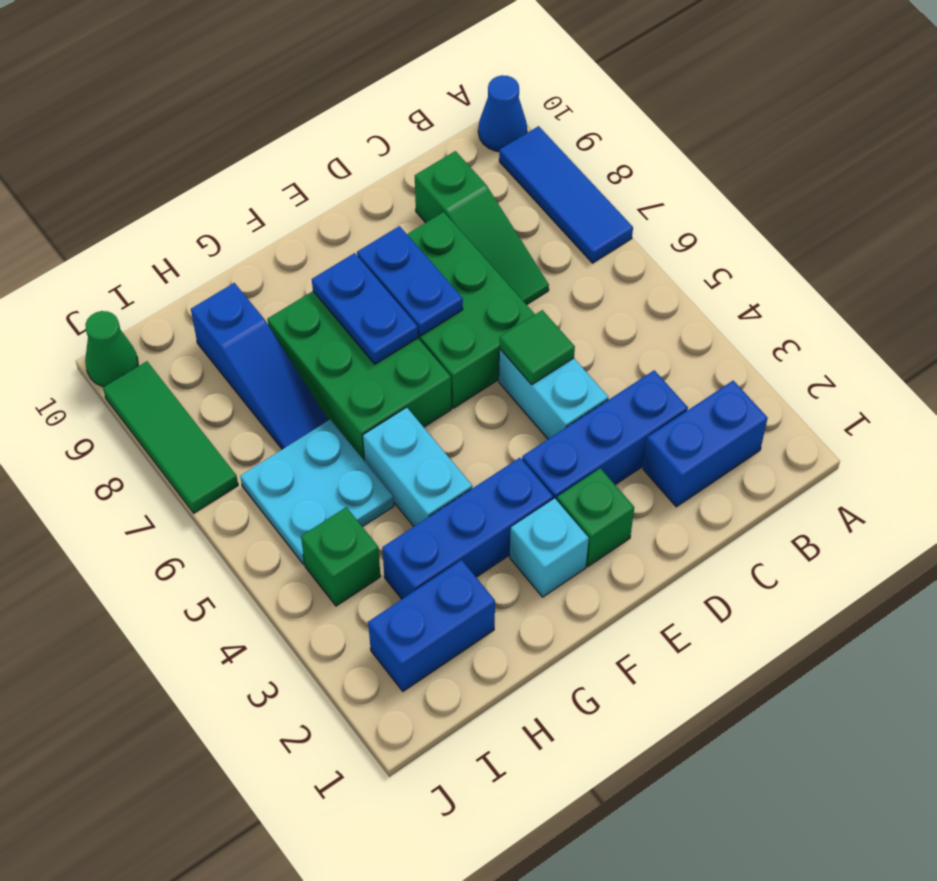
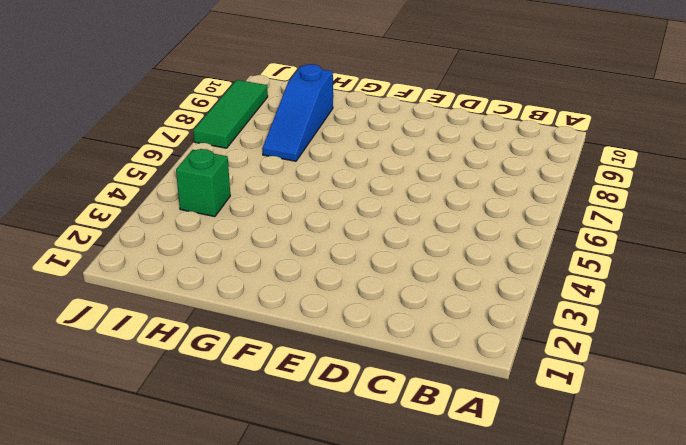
none -> blue 1x3 tile [499,126,633,263]
none -> blue 1x1 cone [478,75,527,151]
none -> blue 1x2 brick [643,381,768,507]

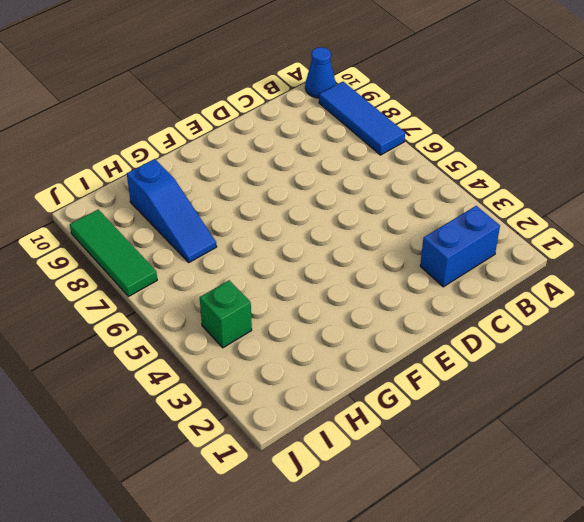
none -> blue 1x3 brick [522,370,688,500]
none -> green 1x3 slope [415,151,549,305]
none -> cyan 1x2 brick [499,349,608,439]

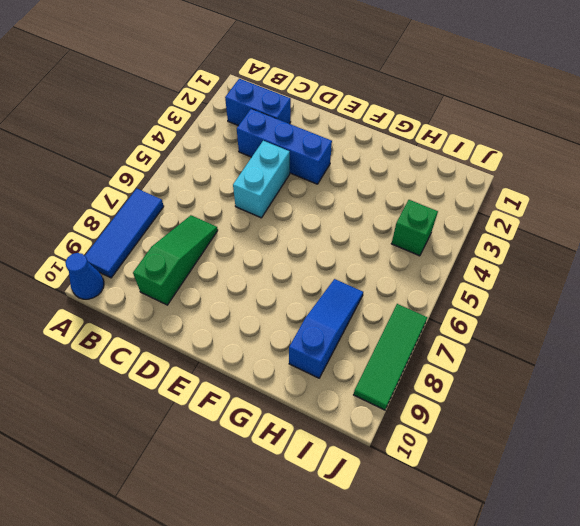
none -> green 2x3 brick [407,212,535,408]
none -> green 1x1 brick [557,468,634,567]
none -> cyan 1x1 brick [510,498,589,597]

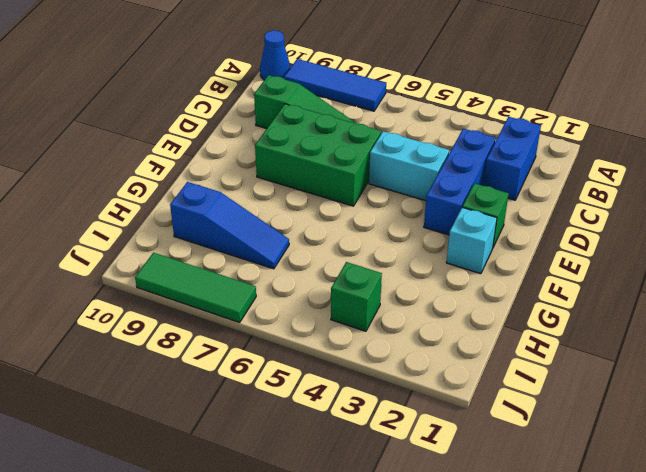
none -> blue 1x3 brick [382,458,553,599]
none -> green 2x3 brick [267,291,451,461]
none -> cyan 1x2 brick [363,407,472,526]

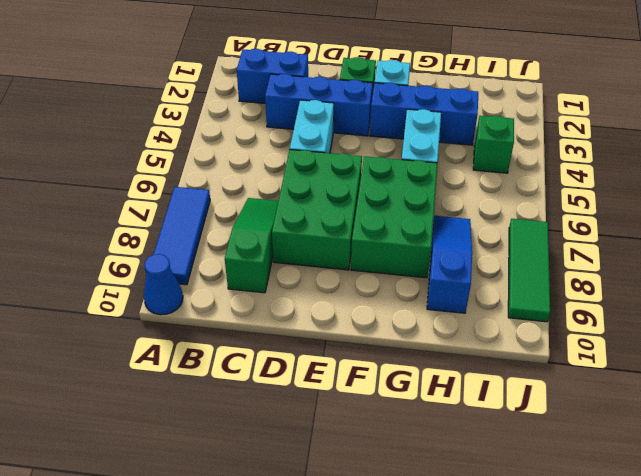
none -> blue 1x2 brick [368,560,495,691]
none -> cyan 2x2 plate [240,419,394,564]
none -> green 1x1 cone [85,311,138,387]

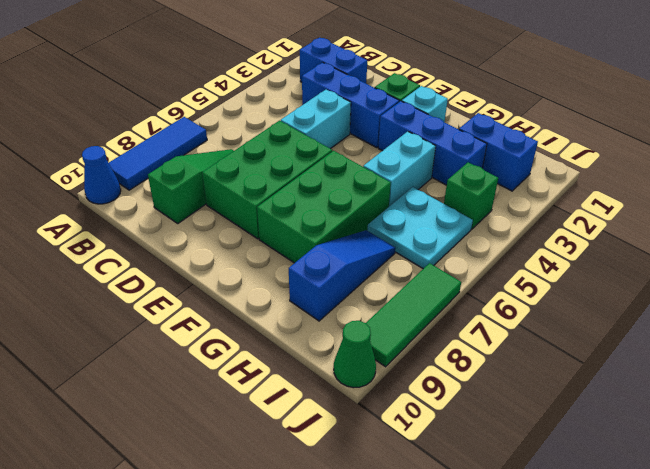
none -> green 1x1 tile [500,310,575,385]
none -> blue 1x2 plate [357,226,463,336]
none -> blue 1x2 plate [312,253,418,364]

